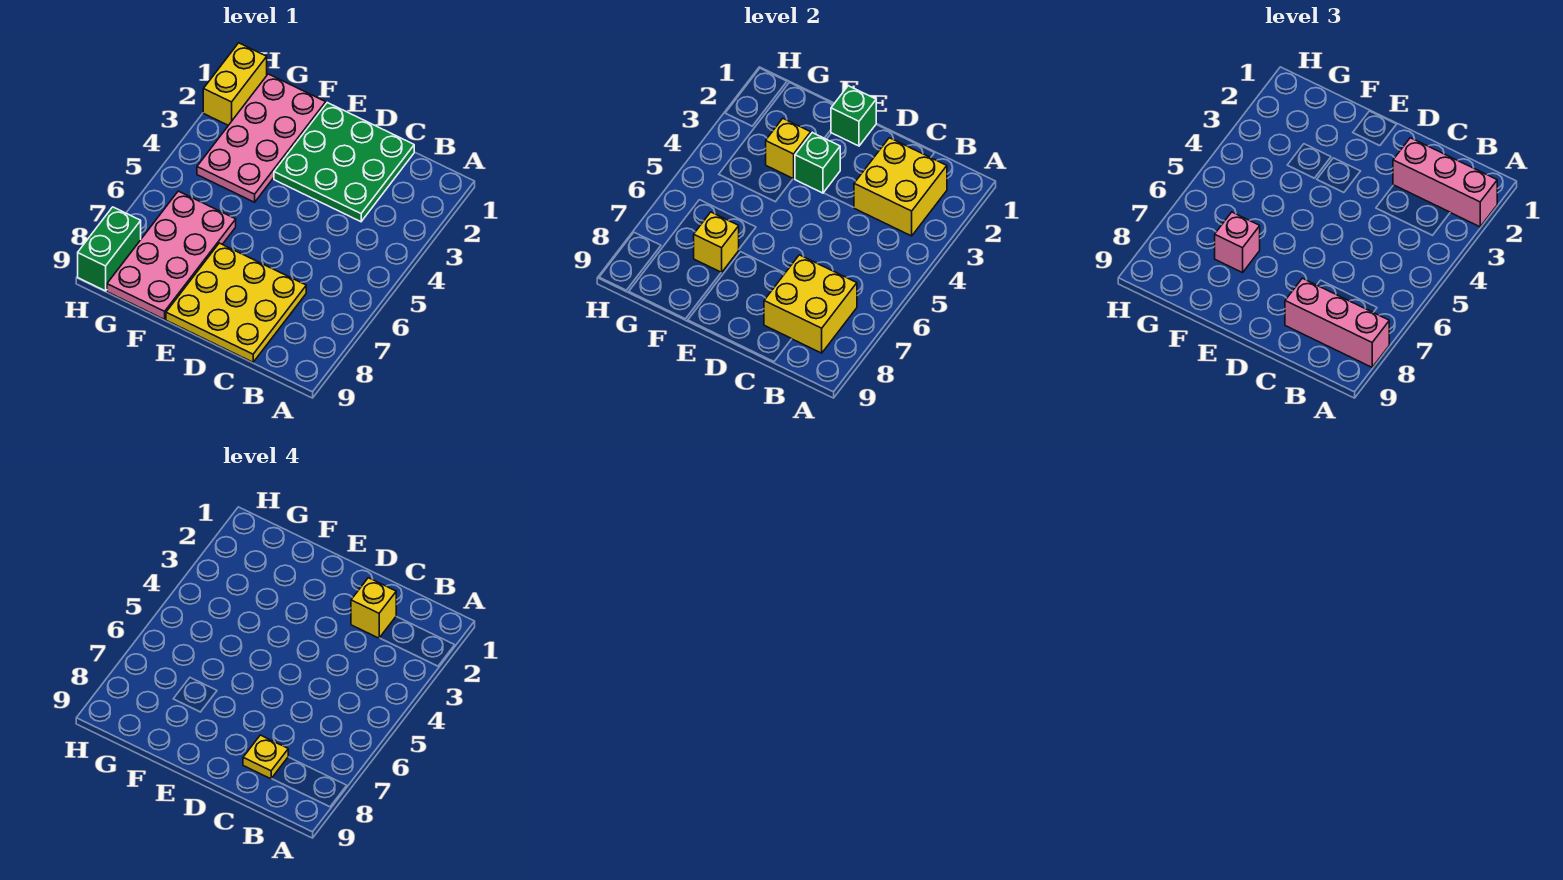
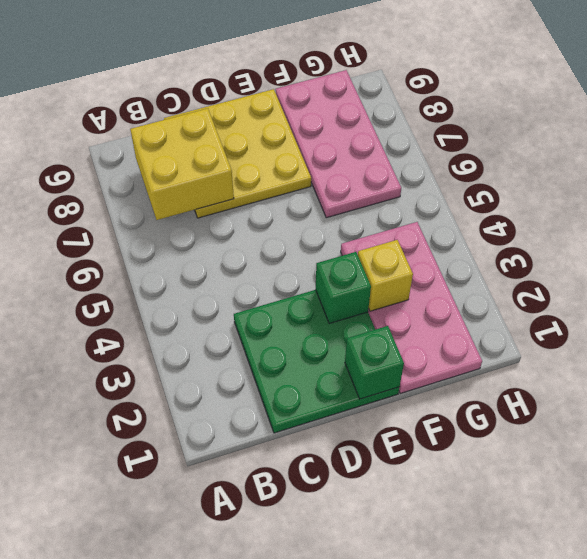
none -> yellow 1x2 brick [203,43,267,125]
none -> green 1x2 brick [78,207,141,291]
none -> yellow 2x2 brick [854,138,947,236]

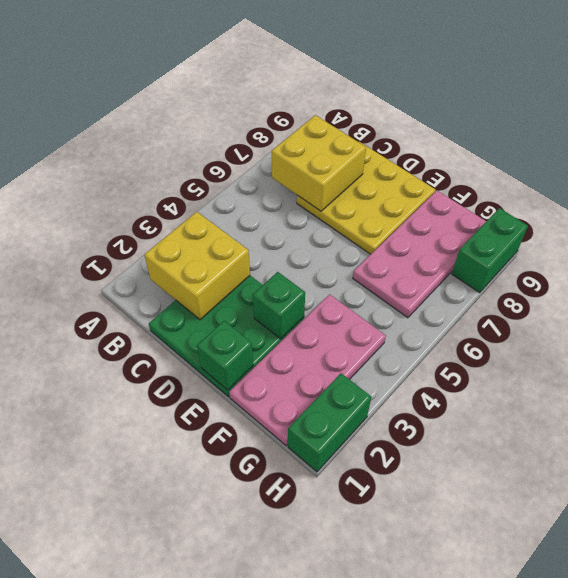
green 1x2 brick [288,373,371,472] -> yellow 1x2 brick [203,43,267,125]
none -> yellow 1x1 brick [766,118,811,179]
none -> yellow 1x1 brick [694,212,739,273]
none -> pink 1x3 brick [1393,138,1497,227]

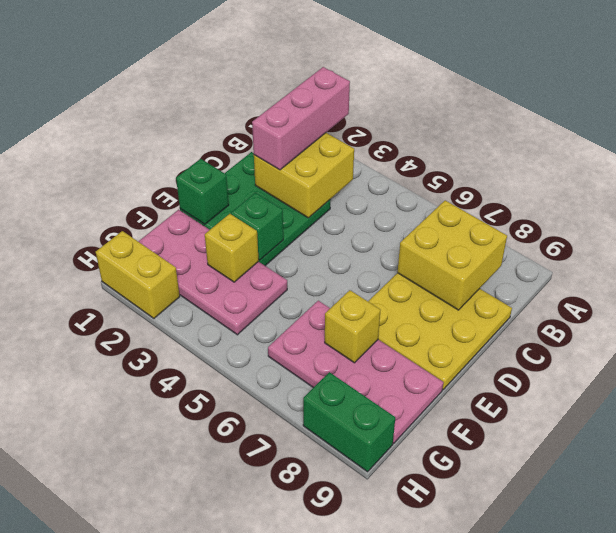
none -> pink 1x3 brick [1285,278,1389,367]
none -> pink 1x1 brick [1215,212,1260,273]
none -> yellow 1x1 brick [351,578,396,638]

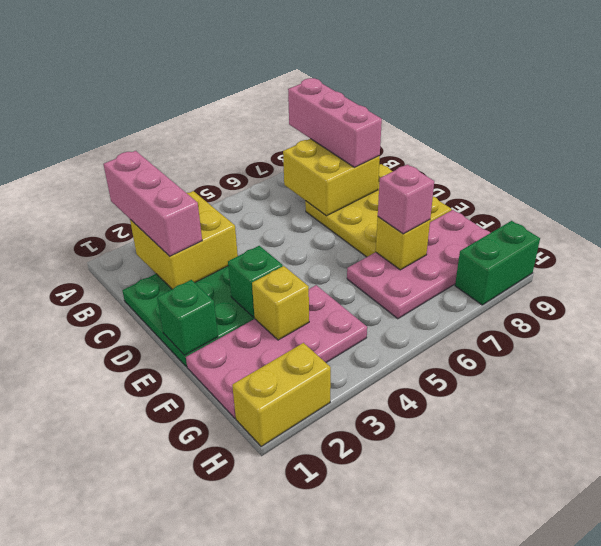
none -> yellow 1x1 brick [351,578,396,638]
none -> yellow 1x1 plate [243,735,288,779]

